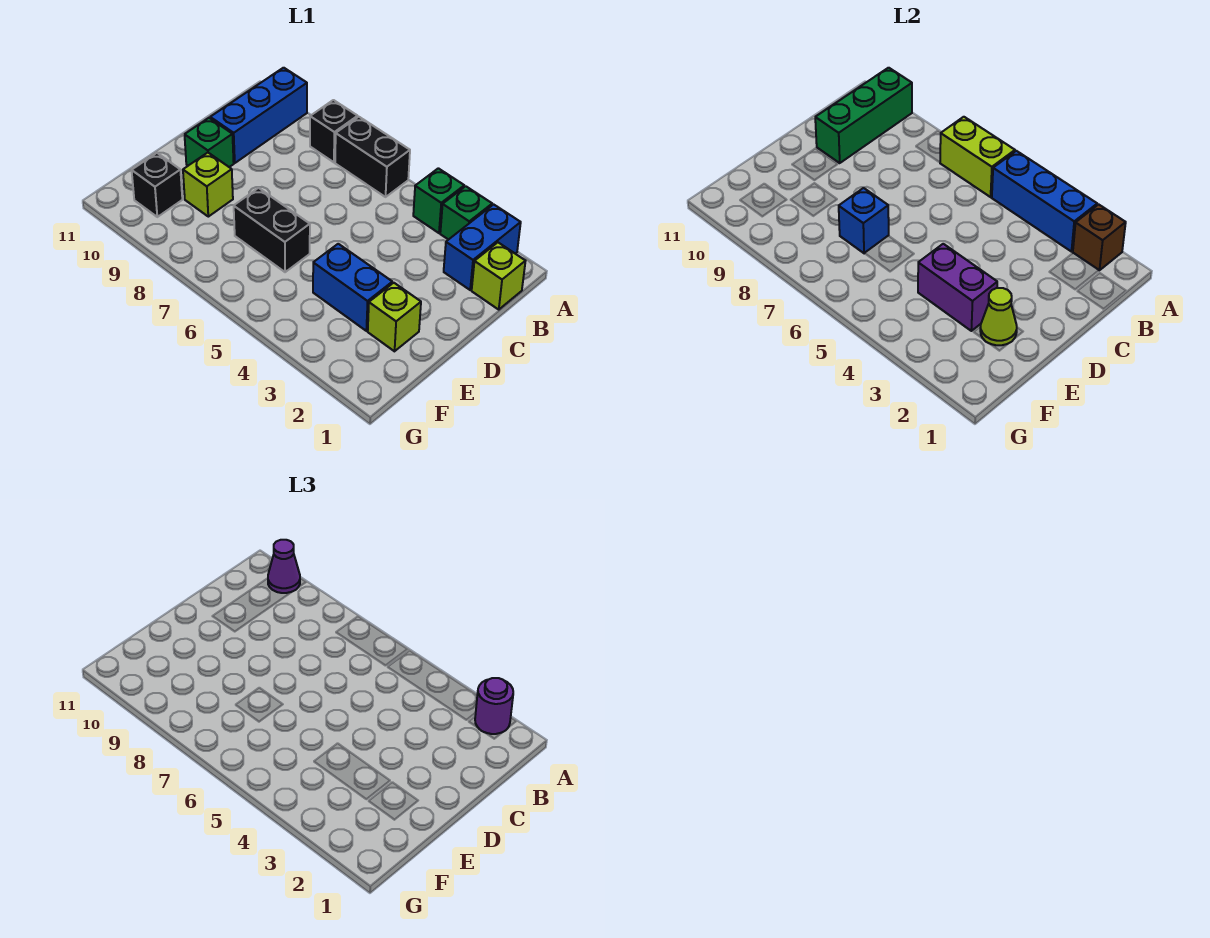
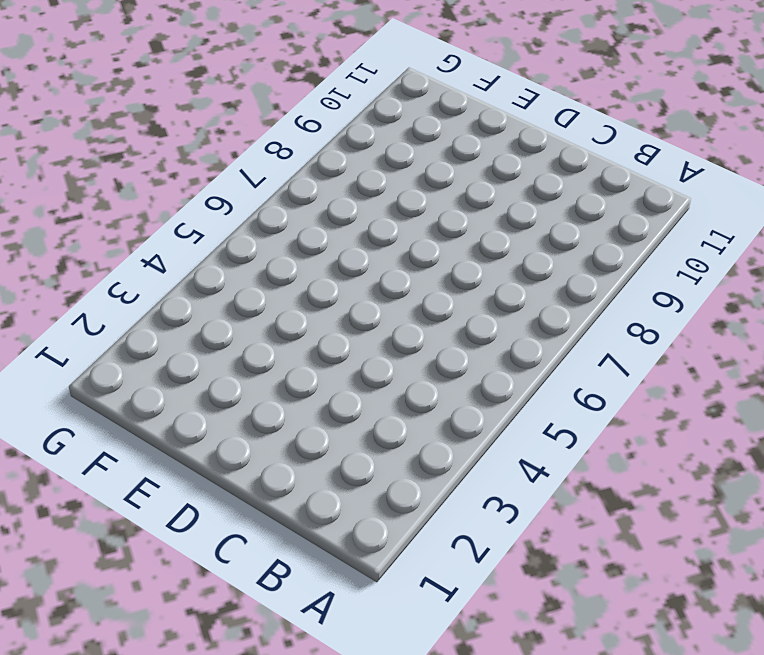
none -> blue 1x2 brick [444,204,521,290]
none -> green 1x1 brick [440,186,492,240]
none -> green 1x1 brick [413,168,464,233]

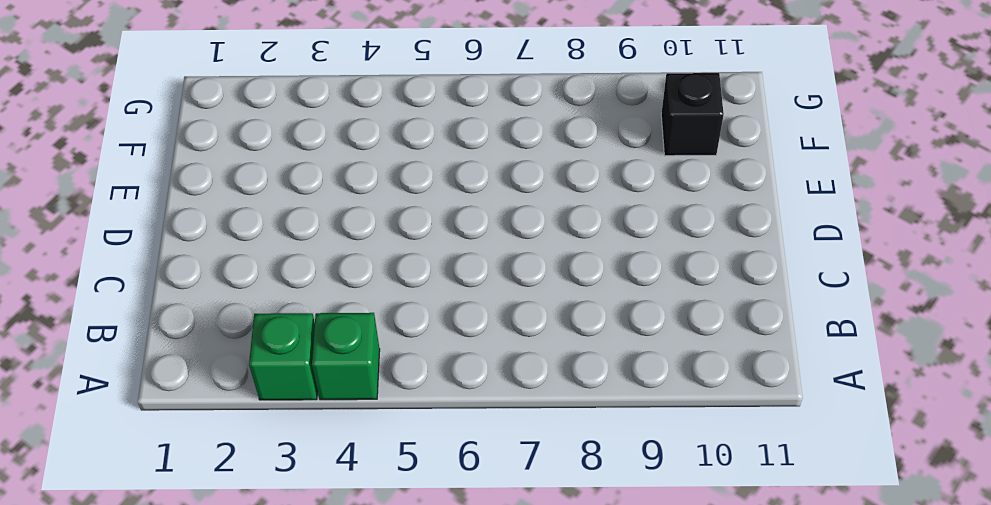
none -> blue 1x2 brick [444,204,521,290]
none -> black 1x2 brick [335,117,410,197]
none -> black 1x1 brick [310,100,358,162]

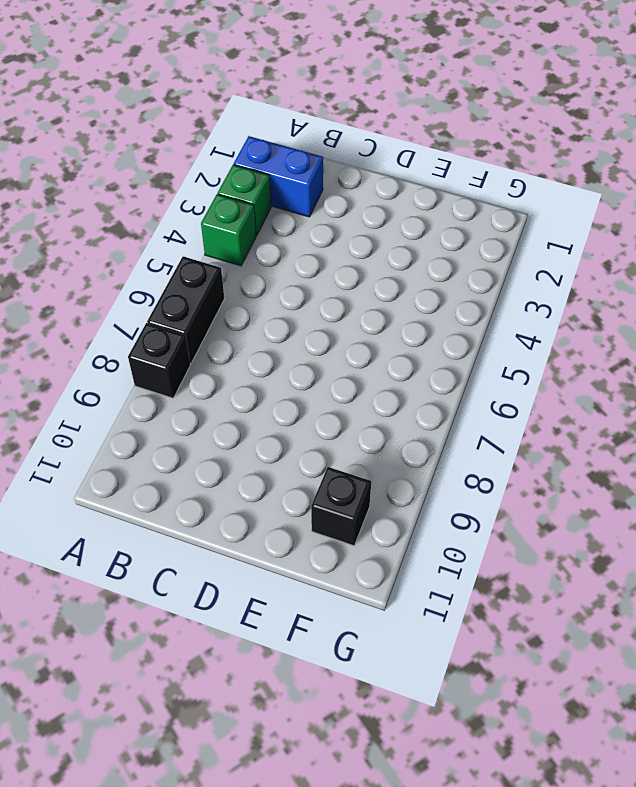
none -> blue 1x3 brick [210,68,307,163]
none -> lime 1x1 brick [472,243,525,309]
none -> green 1x1 brick [185,118,234,167]

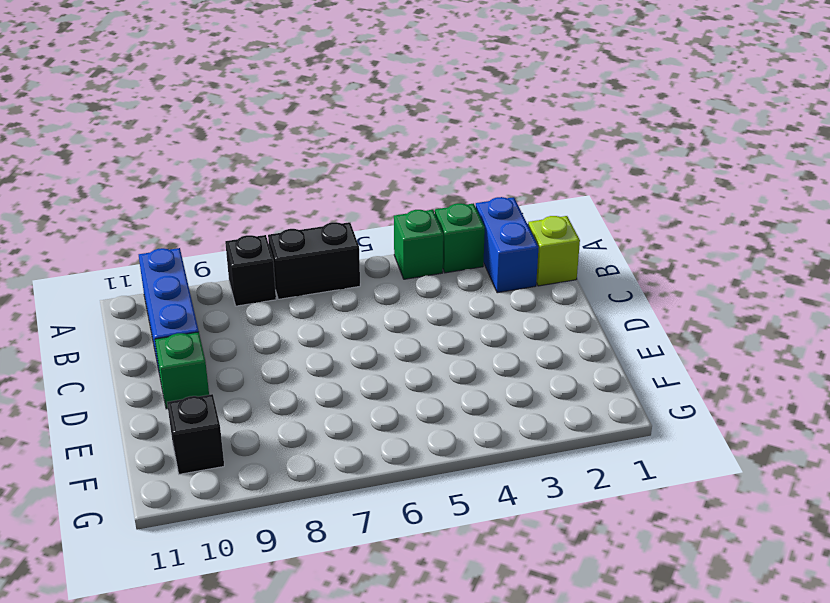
none -> lime 1x1 brick [368,283,421,351]
none -> blue 1x2 brick [313,244,392,331]
none -> black 1x2 brick [234,188,310,272]

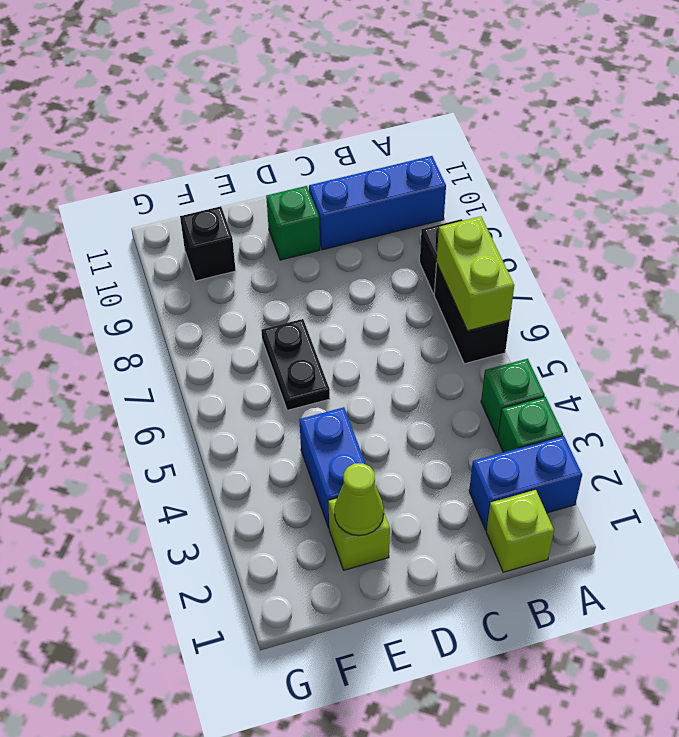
black 1x2 plate [261,319,330,410] -> black 1x2 brick [234,188,310,272]
none -> lime 1x1 brick [183,153,233,217]
none -> brown 1x1 brick [1073,204,1126,270]
none -> blue 1x3 brick [992,151,1097,252]

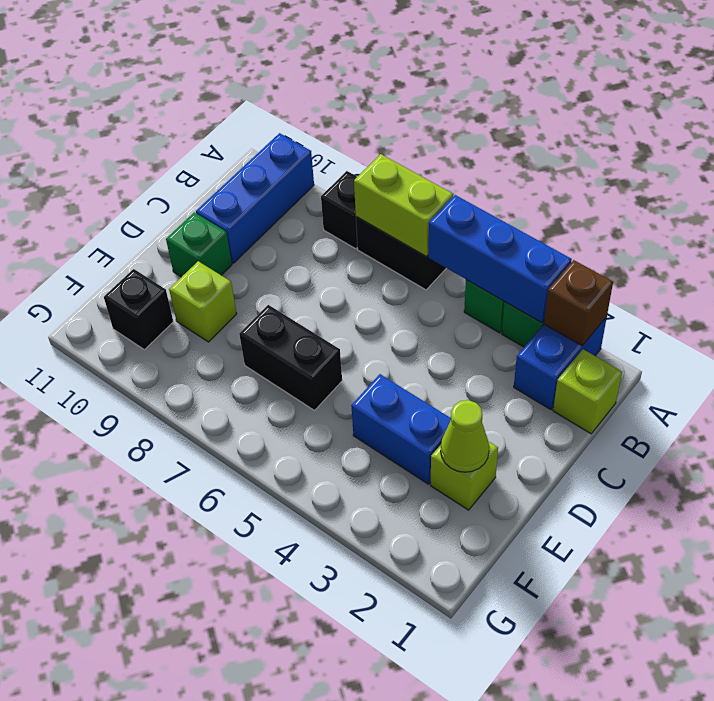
none -> green 1x3 brick [815,68,912,163]
none -> purple 1x2 brick [918,244,997,331]
none -> blue 1x1 brick [839,188,889,253]

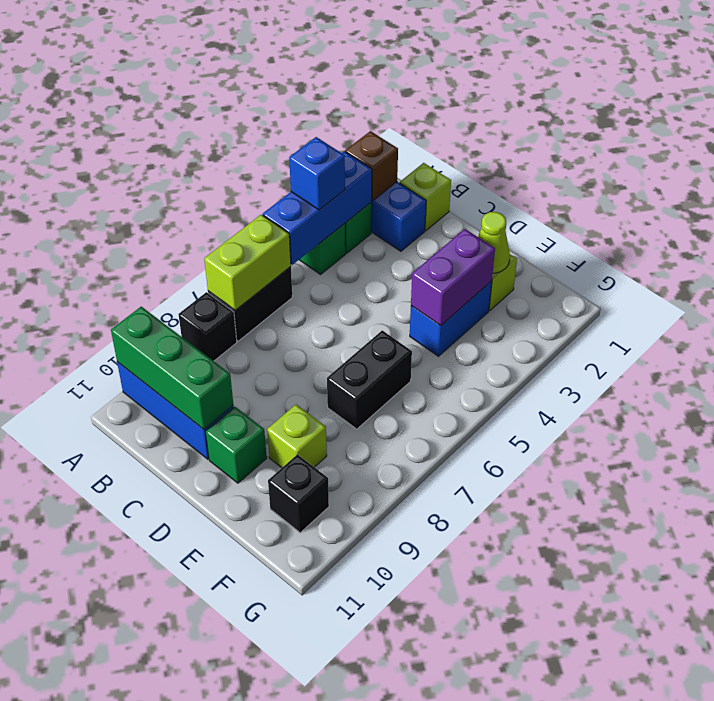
blue 1x1 brick [289,137,345,210] -> blue 1x1 brick moved to [839,188,889,253]
none -> purple 1x1 round brick [475,678,513,734]
none -> purple 1x1 cone [268,540,300,593]

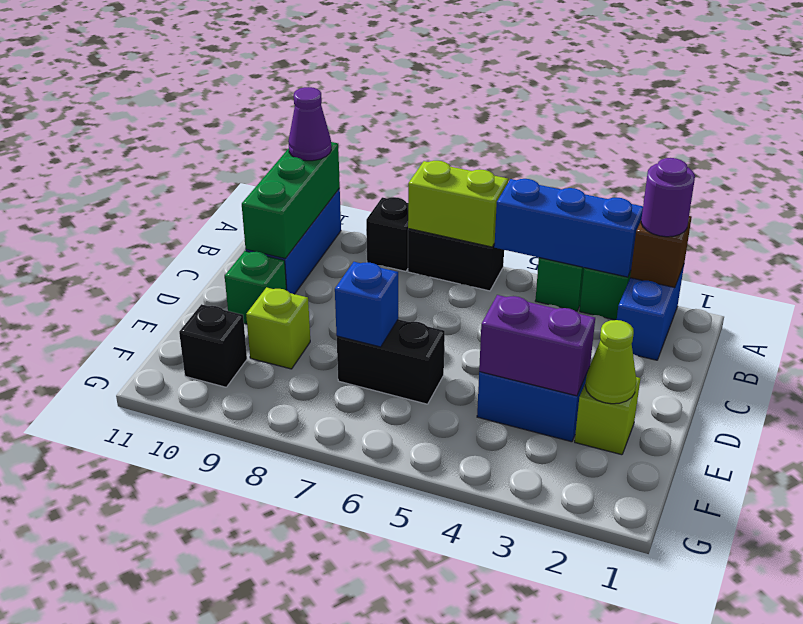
none -> lime 1x1 brick [472,243,525,309]

